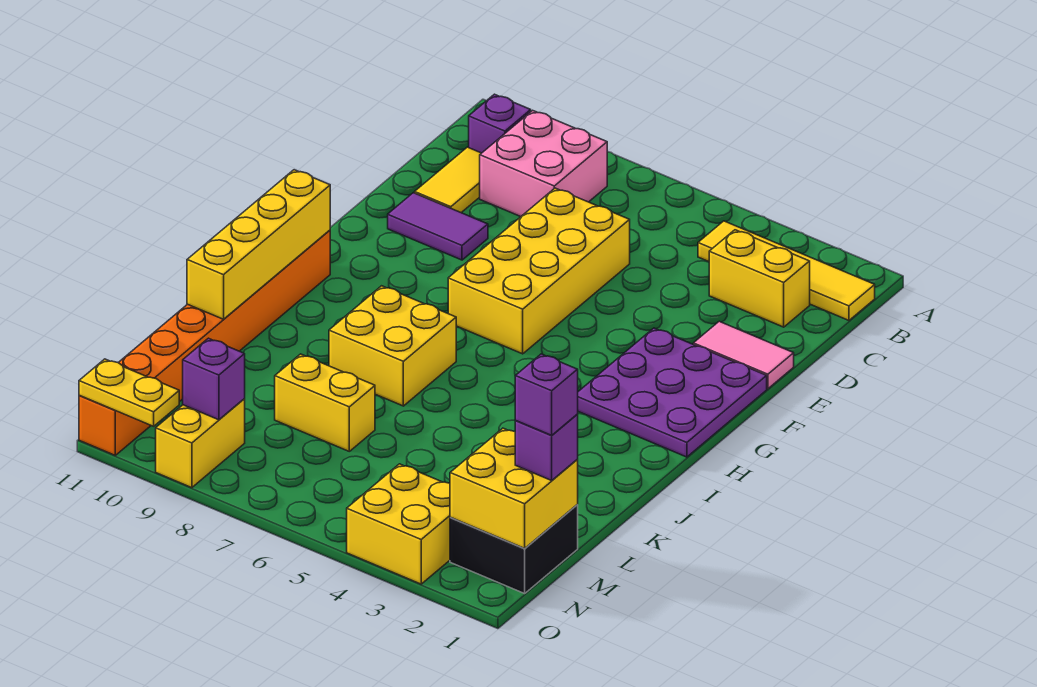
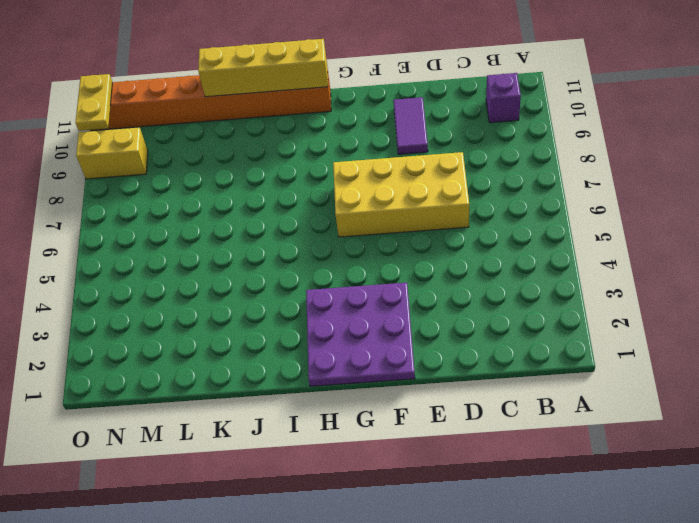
none -> yellow 1x4 tile [698,221,875,320]
none -> pink 2x2 brick [480,110,607,217]
none -> yellow 1x2 brick [709,230,810,327]

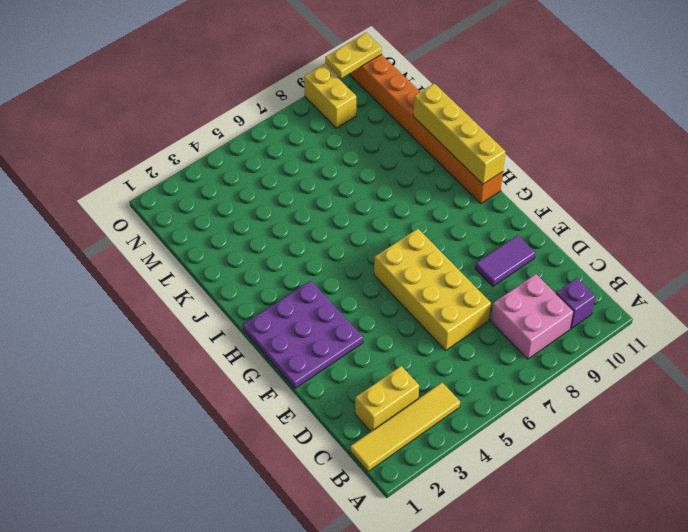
none -> yellow 1x2 tile [415,147,481,213]
none -> pink 1x2 tile [693,321,794,389]
none -> yellow 2x2 brick [329,286,456,406]

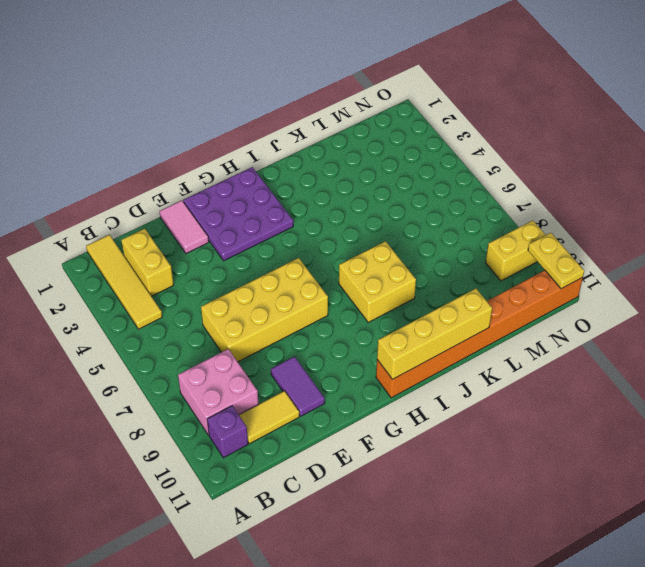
none -> yellow 1x2 brick [275,354,375,451]
none -> black 2x2 brick [450,505,578,594]
none -> yellow 2x2 brick [347,464,450,584]

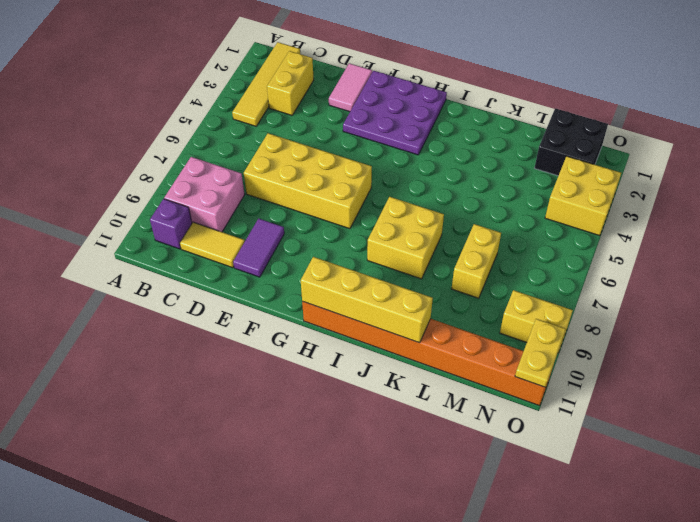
none -> yellow 2x2 brick [450,428,578,549]
none -> purple 1x1 brick [183,338,245,420]
none -> purple 1x1 brick [515,415,578,480]

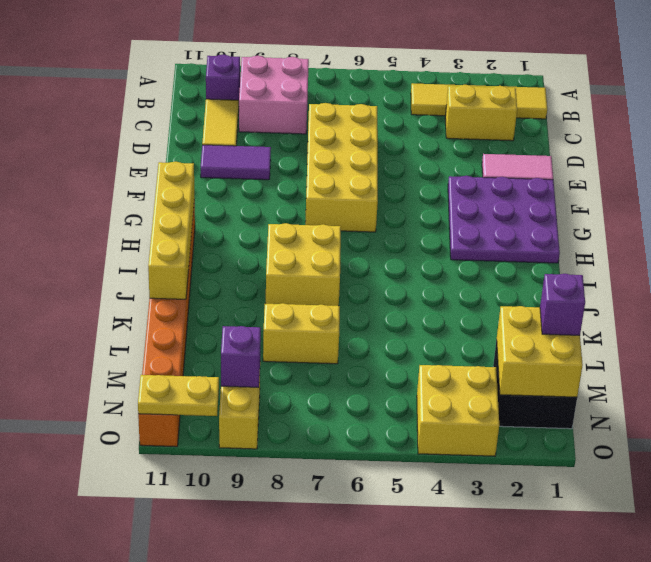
none -> purple 1x1 brick [515,354,578,435]

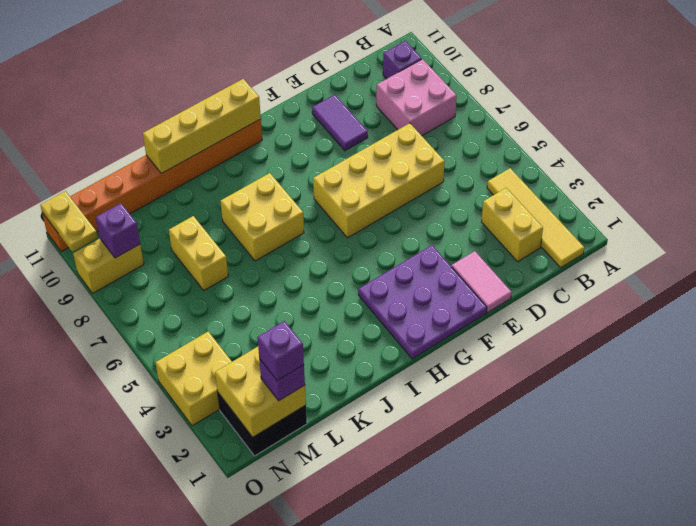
none -> yellow 1x2 tile [415,147,481,213]

